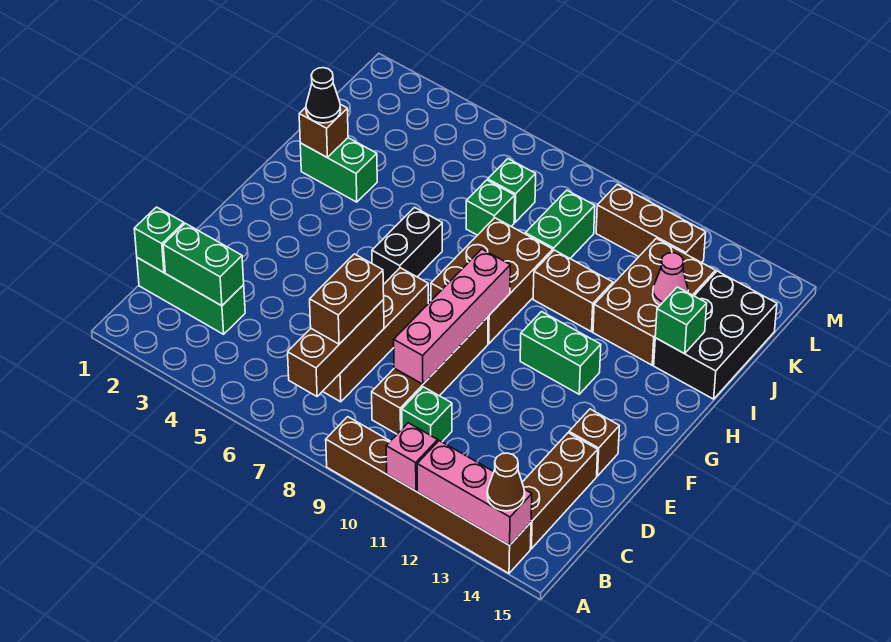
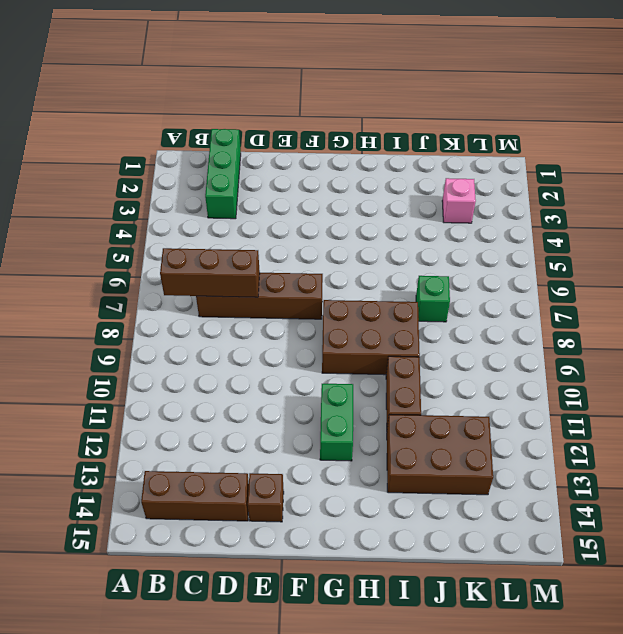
pink 1x1 brick [442,178,476,223] -> pink 1x1 brick moved to [386,423,438,491]
none -> brown 1x6 brick [326,417,531,573]
none -> brown 1x4 brick [372,317,488,434]
none -> green 1x1 brick [402,387,452,442]
none -> black 1x2 brick [372,207,442,285]

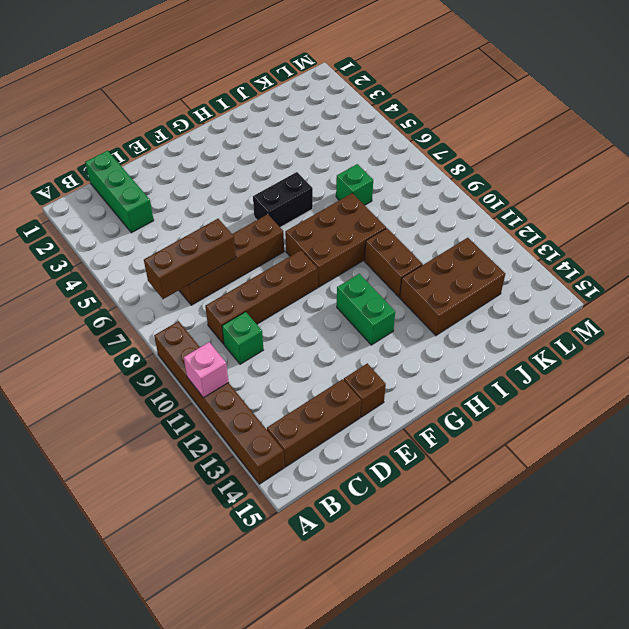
none -> green 1x2 brick [300,138,377,202]
none -> black 2x3 brick [654,271,777,399]
none -> green 1x2 brick [525,190,595,258]
none -> green 1x1 brick [488,159,536,222]

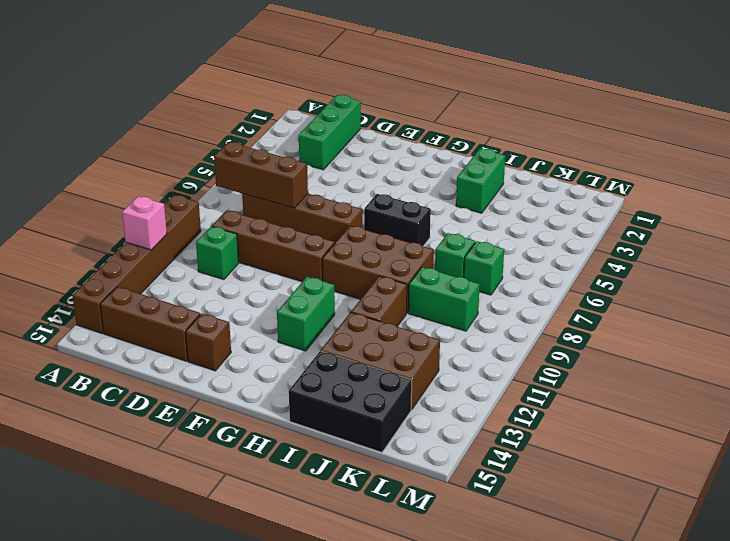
none -> brown 1x3 brick [596,185,706,263]
none -> pink 1x3 brick [417,441,532,545]
none -> green 1x1 brick [134,207,184,273]
none -> green 1x2 brick [163,223,244,306]

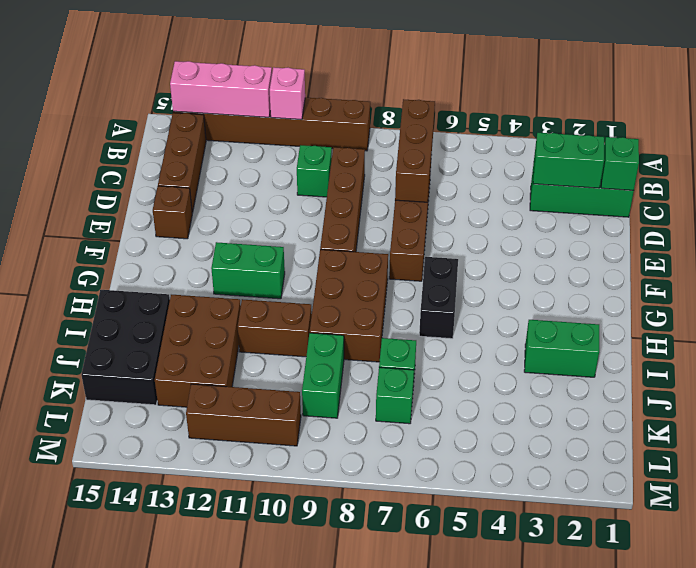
none -> pink 1x4 brick [394,249,510,384]
none -> brown 1x1 brick [299,105,348,157]
none -> green 1x1 brick [655,287,707,354]
none -> pink 1x1 cone [653,253,688,305]

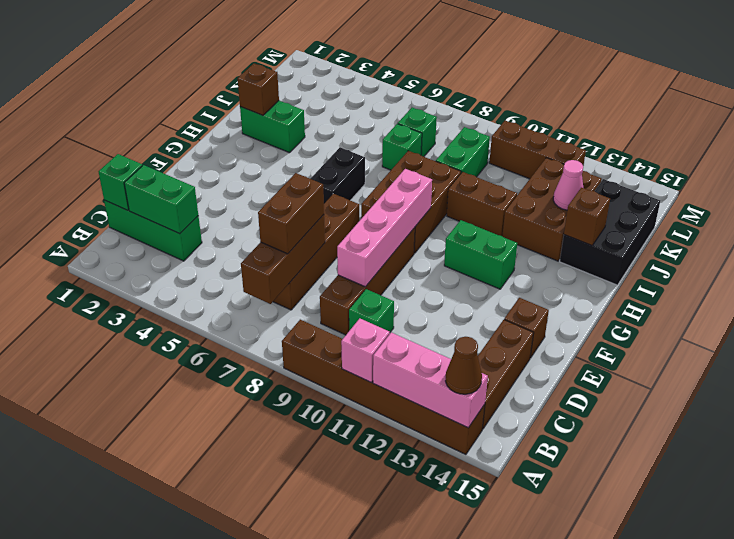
brown 1x1 brick [564,188,610,245] -> green 1x1 brick [655,287,707,354]
none -> black 1x1 cone [306,68,341,123]

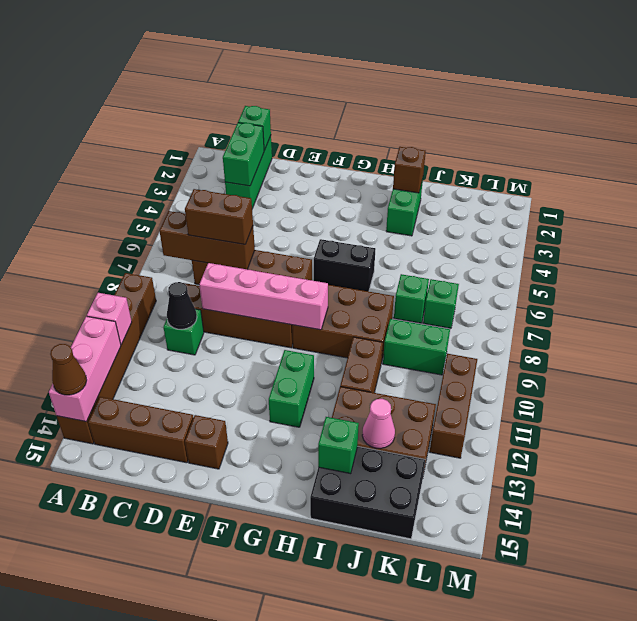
black 1x1 cone [167,282,197,329] -> black 1x1 cone moved to [306,68,341,123]

